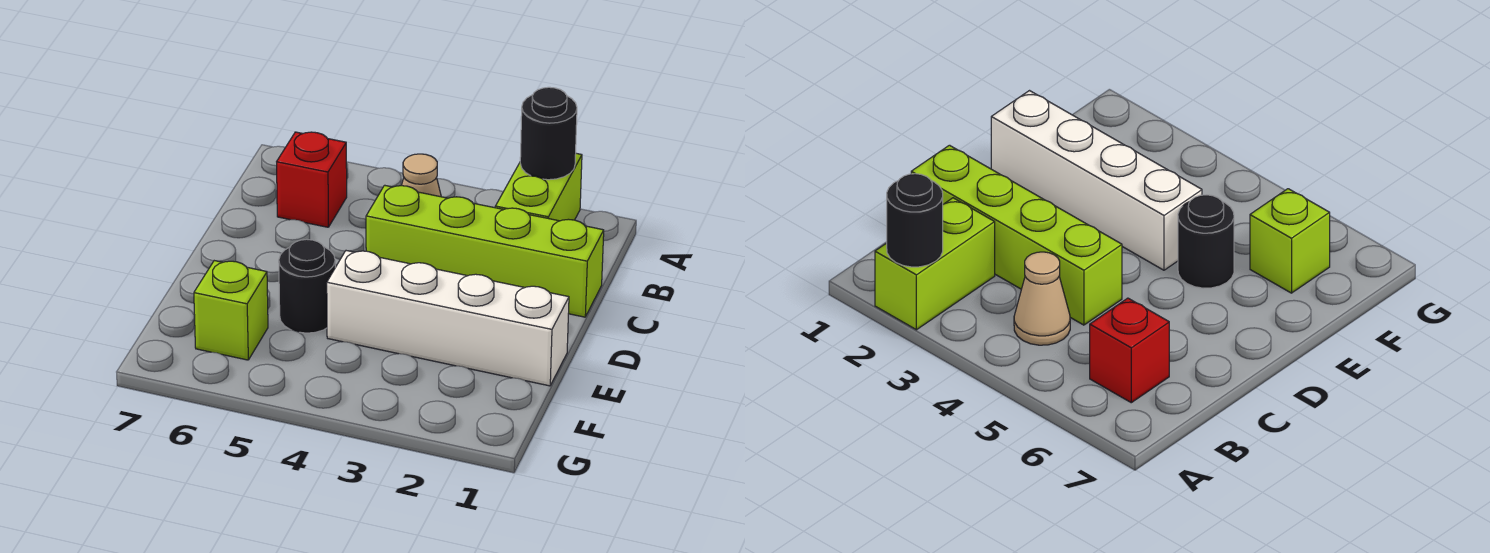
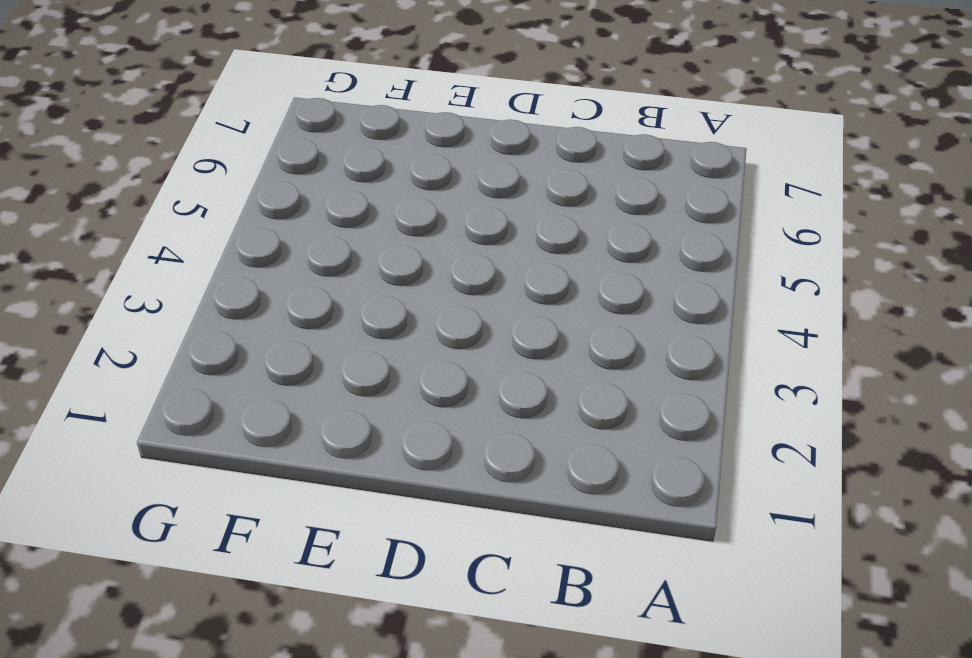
none -> lime 1x2 brick [495,153,582,221]
none -> tan 1x1 cone [402,154,441,197]

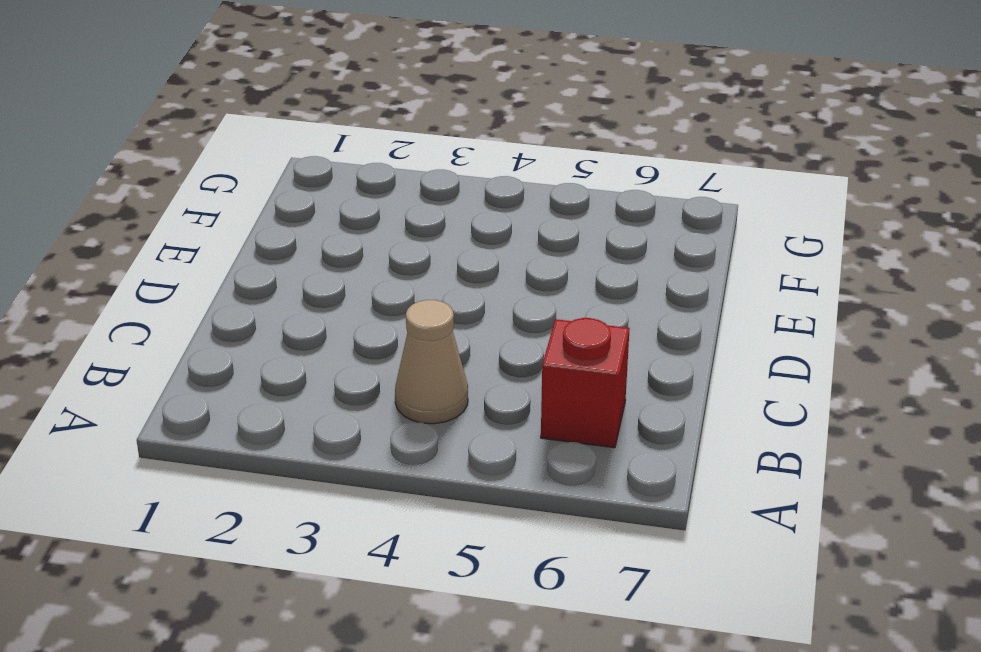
none -> lime 1x2 brick [495,153,582,221]
none -> lime 1x4 brick [366,185,604,317]

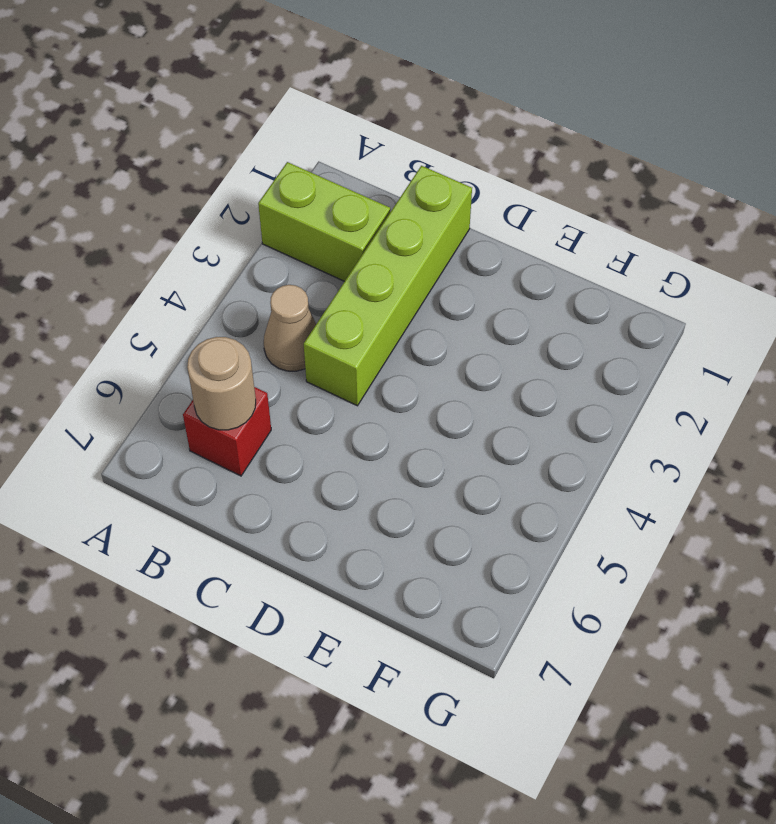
tan 1x1 round brick [187,337,256,430] -> none
none -> white 1x4 brick [327,251,569,386]
none -> black 1x1 round brick [279,239,335,333]

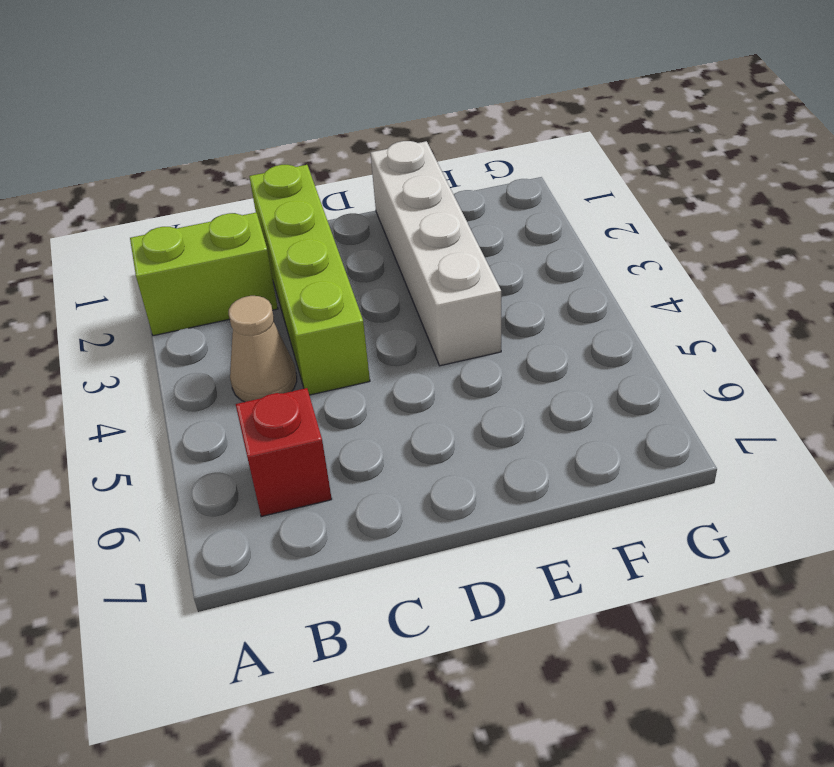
none -> black 1x1 round brick [279,239,335,333]
none -> lime 1x1 brick [194,261,268,360]

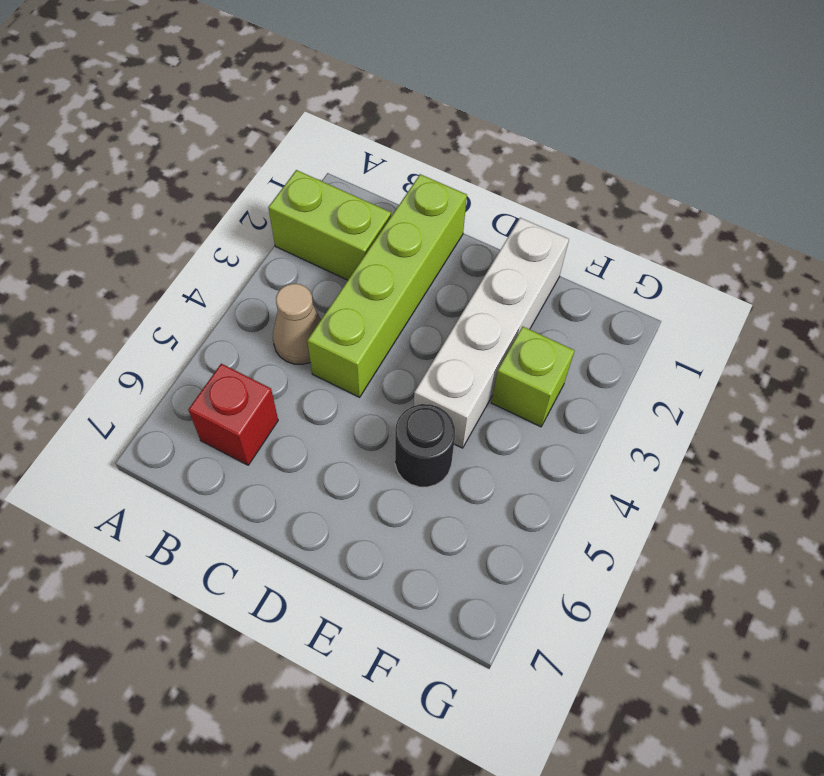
lime 1x1 brick [491,327,575,427] -> lime 1x1 brick moved to [194,261,268,360]
none -> black 1x1 round brick [520,87,577,180]

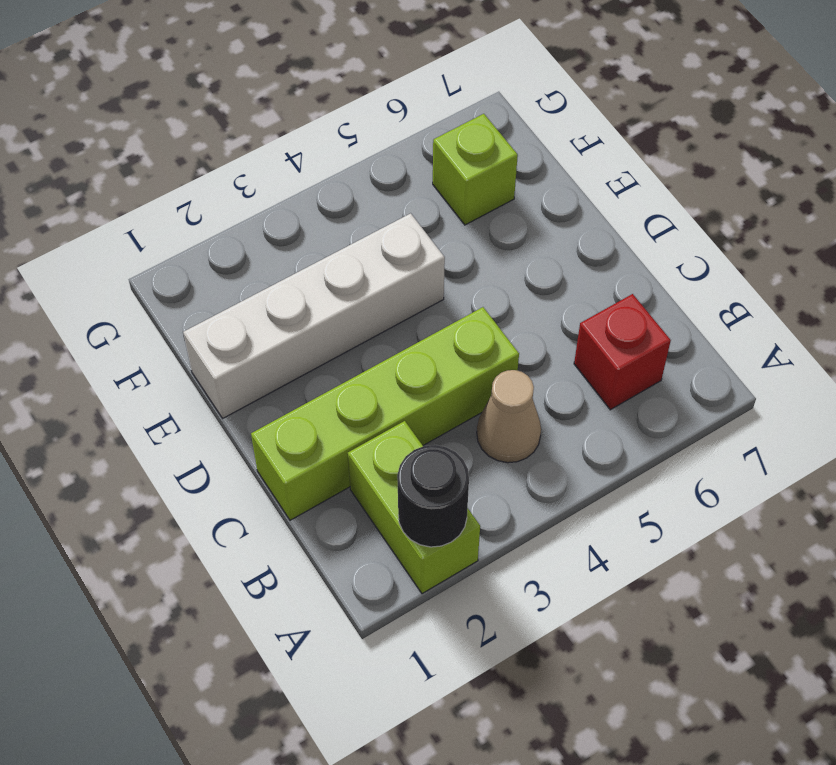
none -> black 1x1 round brick [279,239,335,333]

